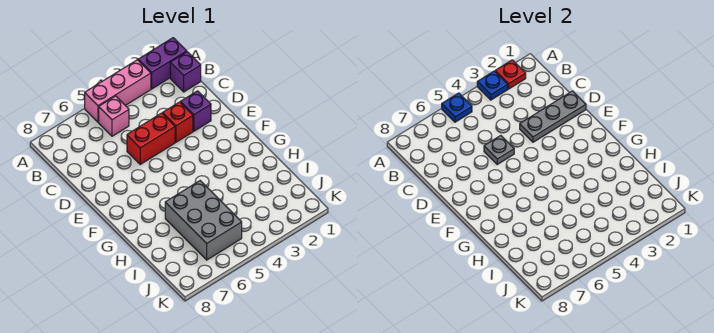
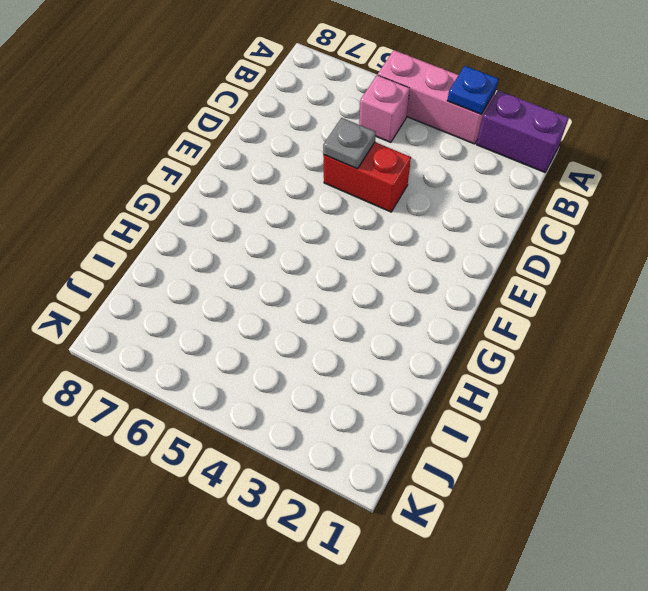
none -> purple 1x1 brick [170,52,201,92]
none -> purple 1x1 brick [181,91,211,131]
none -> red 1x1 brick [163,102,193,142]

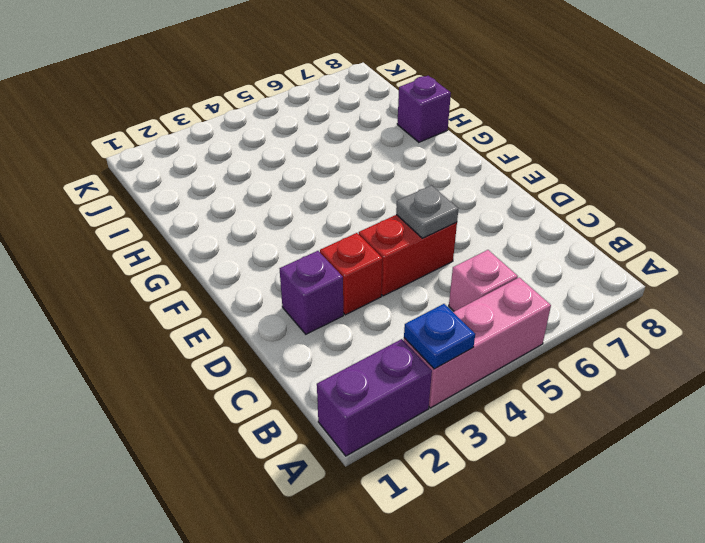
purple 1x1 brick [397,76,451,142] -> purple 1x1 brick moved to [170,52,201,92]
none -> grey 2x3 brick [165,181,242,260]
none -> red 1x1 plate [495,60,526,89]
none -> blue 1x1 plate [442,93,472,122]

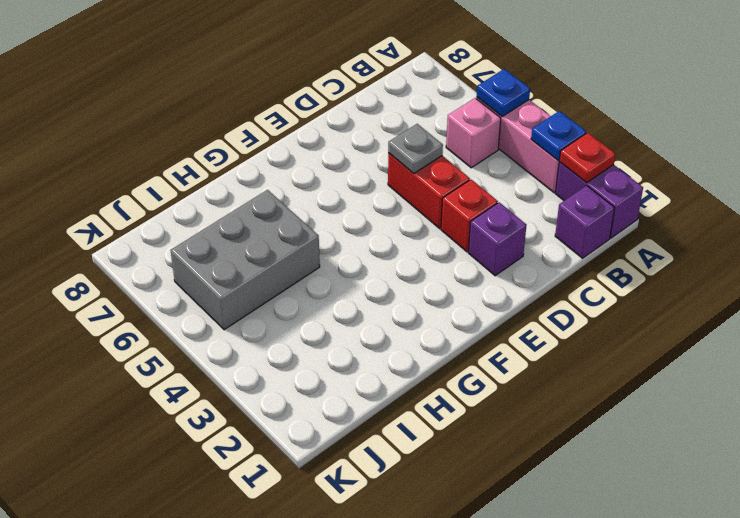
none -> grey 1x3 plate [520,91,586,142]

